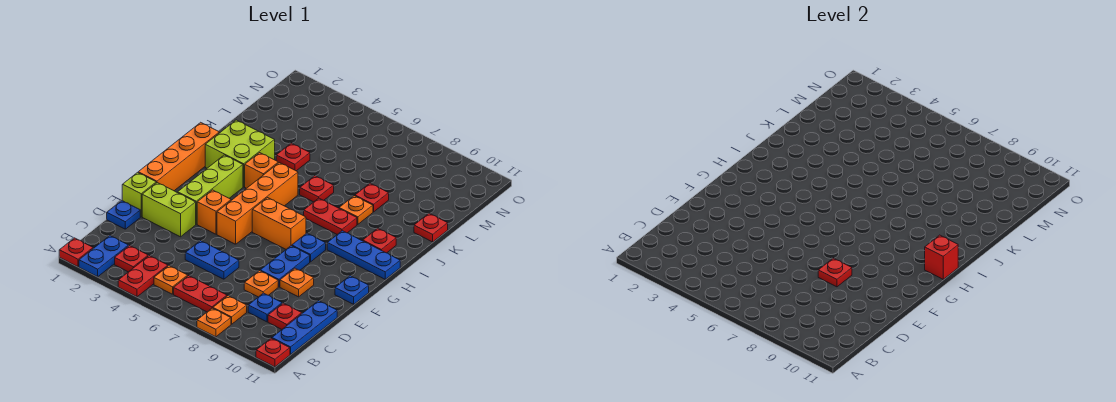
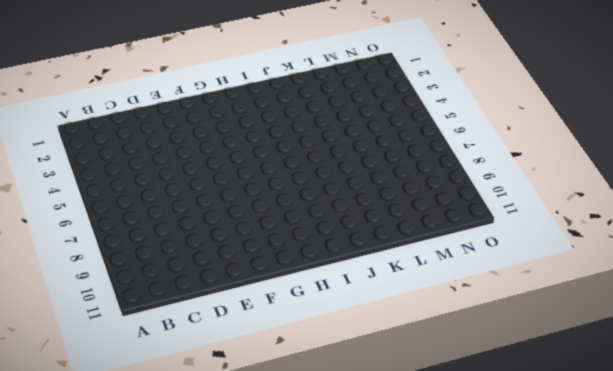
none -> red 1x1 plate [59,238,93,267]
none -> blue 1x2 plate [79,236,129,277]
none -> red 1x2 plate [118,256,168,297]
none -> orange 1x1 plate [197,308,231,337]

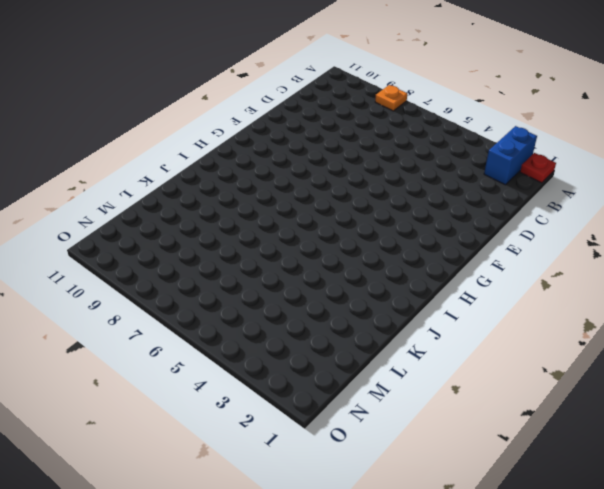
blue 1x2 brick [484,126,537,185] -> blue 1x2 plate [79,236,129,277]
none -> red 1x2 plate [118,256,168,297]
none -> red 1x1 plate [256,338,290,367]
none -> red 1x1 plate [115,246,148,272]
none -> orange 1x1 plate [154,266,188,294]

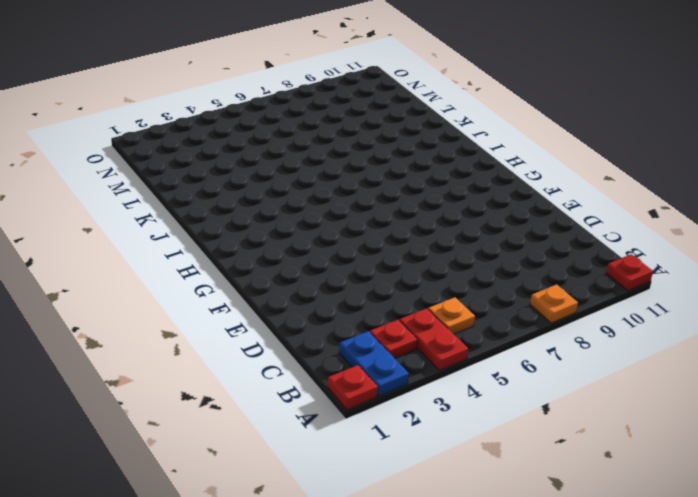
none -> red 1x2 plate [174,276,227,312]
none -> orange 1x1 plate [213,296,247,324]
none -> blue 1x3 plate [272,301,337,354]
none -> blue 1x1 plate [248,293,282,322]

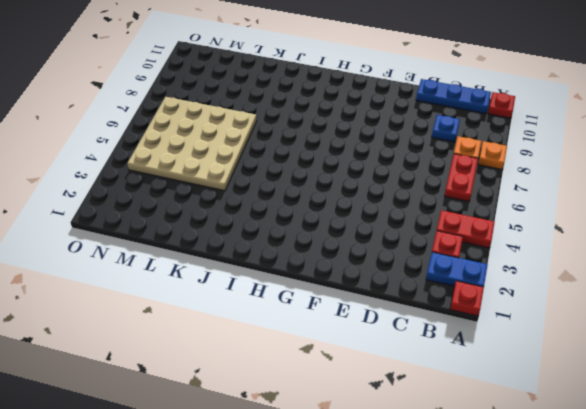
tan 4x4 plate [127,97,257,191] -> red 1x1 plate [276,143,310,171]
none -> orange 1x1 plate [154,266,188,294]
none -> red 1x1 plate [268,303,302,329]
none -> blue 1x1 plate [107,201,140,229]
none -> blue 1x2 plate [185,241,239,279]

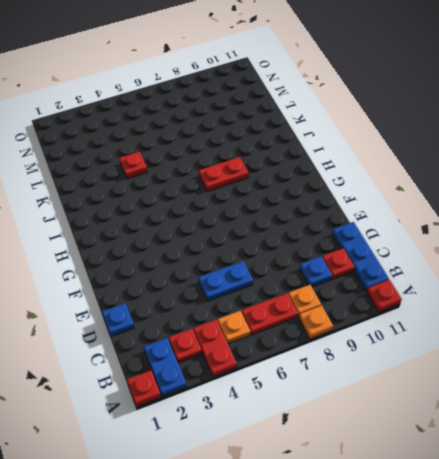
none -> orange 1x1 plate [244,271,278,297]
none -> lime 1x1 brick [122,172,156,217]
none -> lime 1x2 brick [142,183,196,237]
none -> blue 1x2 plate [260,246,310,287]

